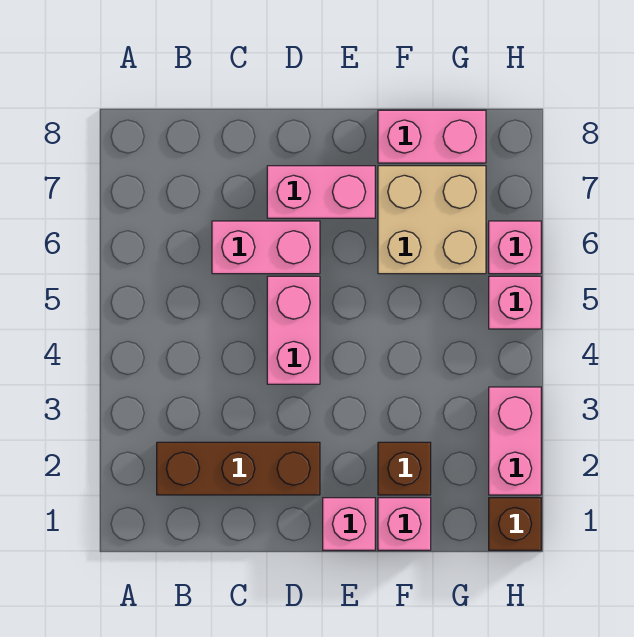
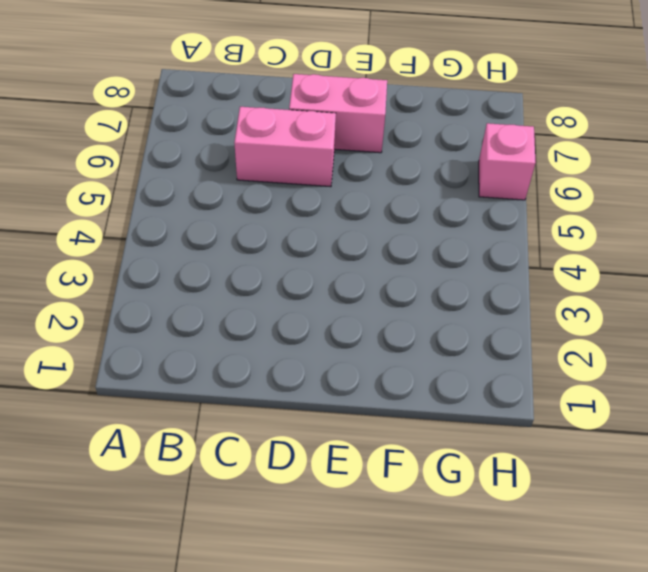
none -> brown 1x3 brick [157,442,320,495]
none -> pink 1x2 brick [267,276,320,384]
none -> pink 1x1 brick [323,498,375,550]

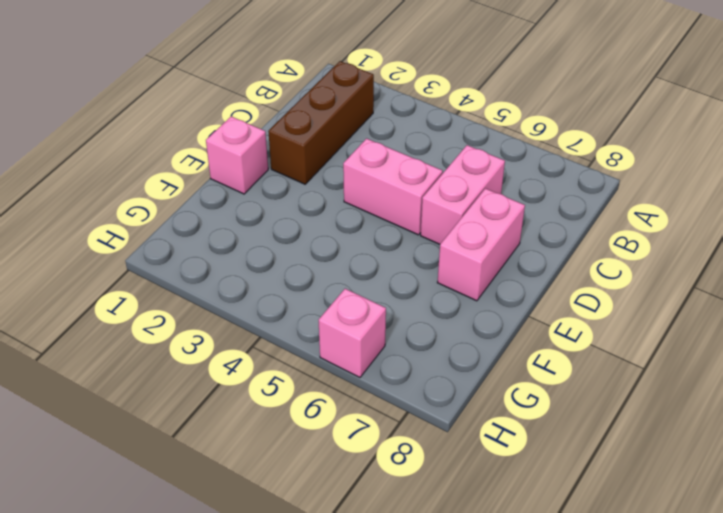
none -> pink 1x1 brick [378,498,431,550]
none -> brown 1x1 brick [378,442,431,495]
none -> tan 2x2 brick [378,166,486,274]

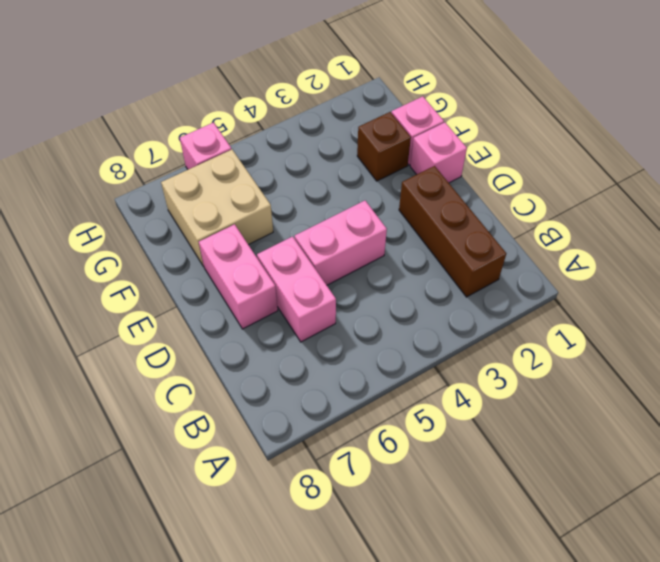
none -> pink 1x2 brick [378,110,486,163]
none -> brown 1x1 brick [489,498,541,550]
none -> pink 1x2 brick [489,387,541,495]

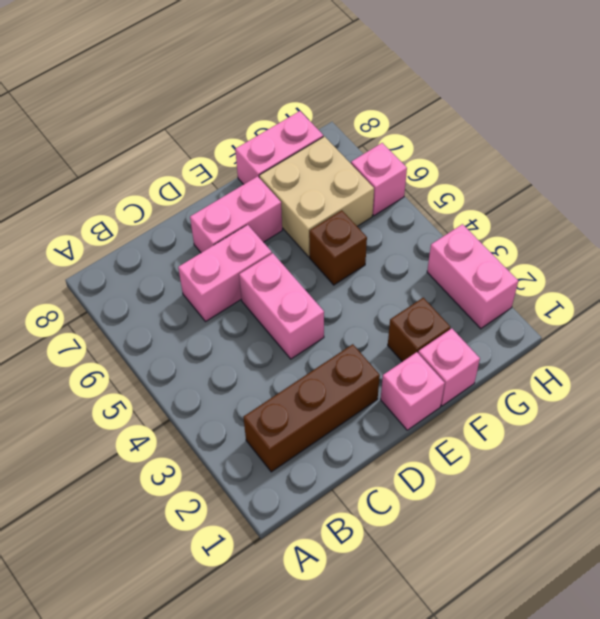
brown 1x1 brick [309,210,367,285] -> brown 1x1 brick moved to [489,498,541,550]
none -> pink 1x1 brick [489,276,541,329]

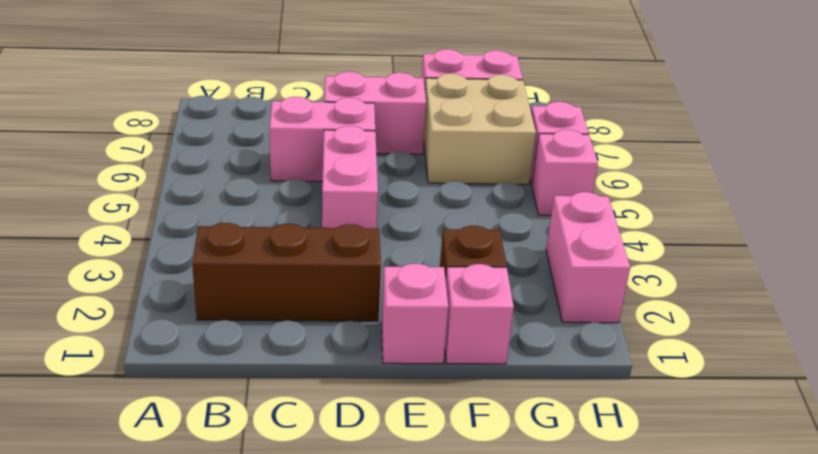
none -> brown 1x1 brick [489,498,541,550]

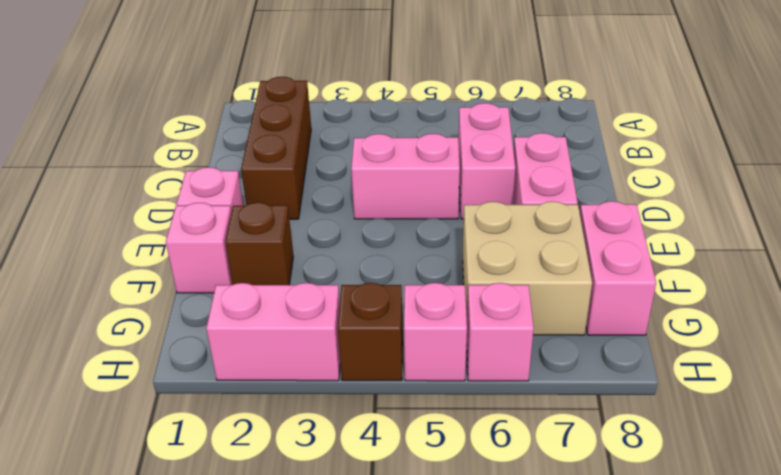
brown 1x1 brick [338,283,403,381] -> brown 1x1 brick moved to [489,498,541,550]

